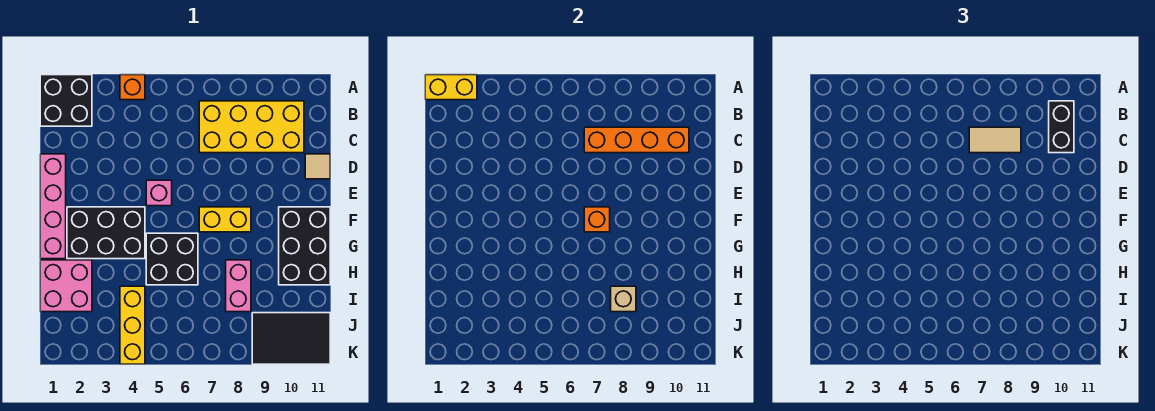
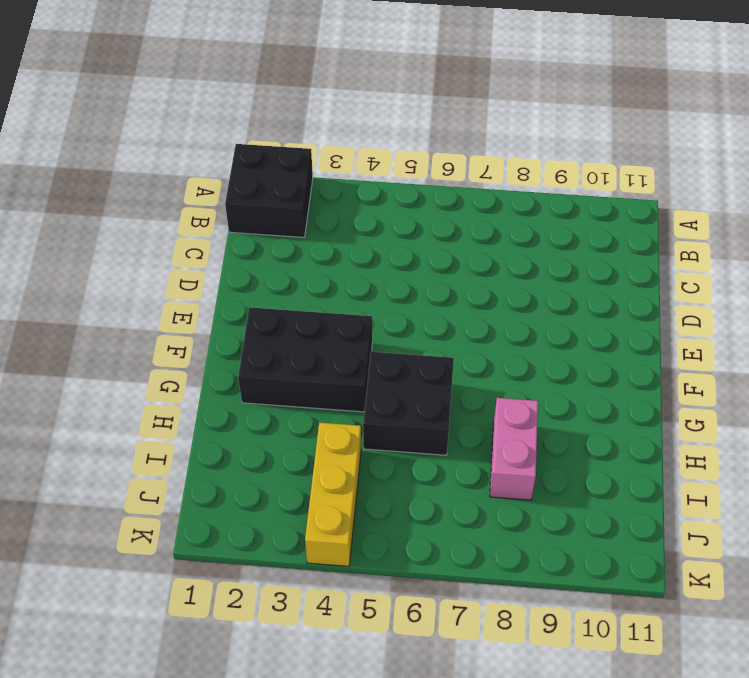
none -> orange 1x1 brick [120,75,145,100]
none -> yellow 2x4 brick [199,101,304,153]
none -> pink 1x4 brick [40,154,66,259]

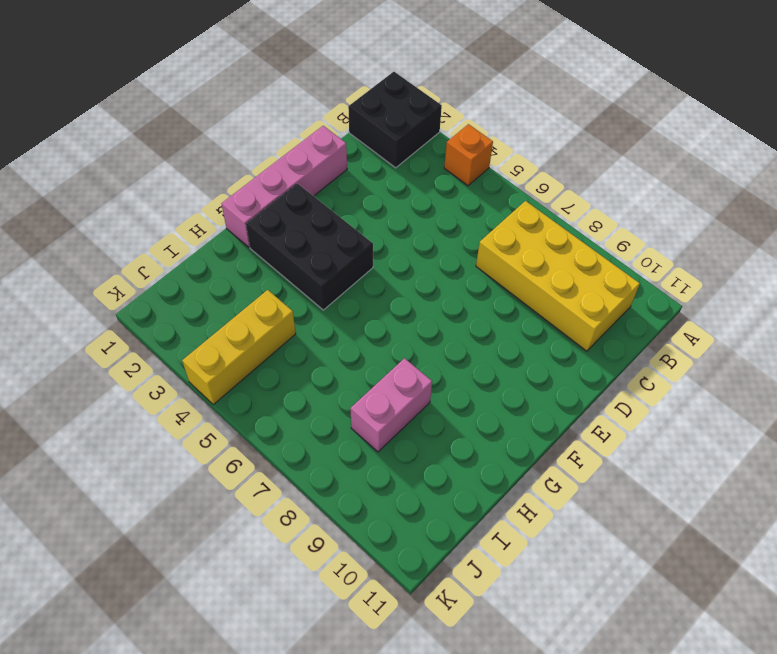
none -> tan 1x1 tile [305,154,330,179]
none -> pink 1x1 brick [146,180,172,206]
none -> yellow 1x2 brick [199,207,251,232]

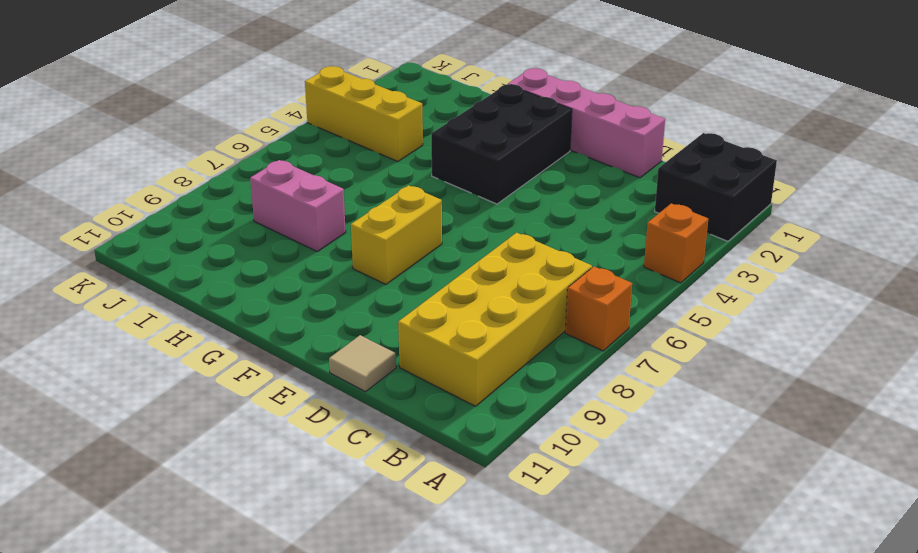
orange 1x1 brick [565,267,632,351] -> orange 1x1 brick moved to [584,207,610,232]
none -> pink 1x1 brick [146,180,172,206]
none -> black 2x3 brick [279,207,330,285]
none -> black 2x2 brick [146,233,198,285]

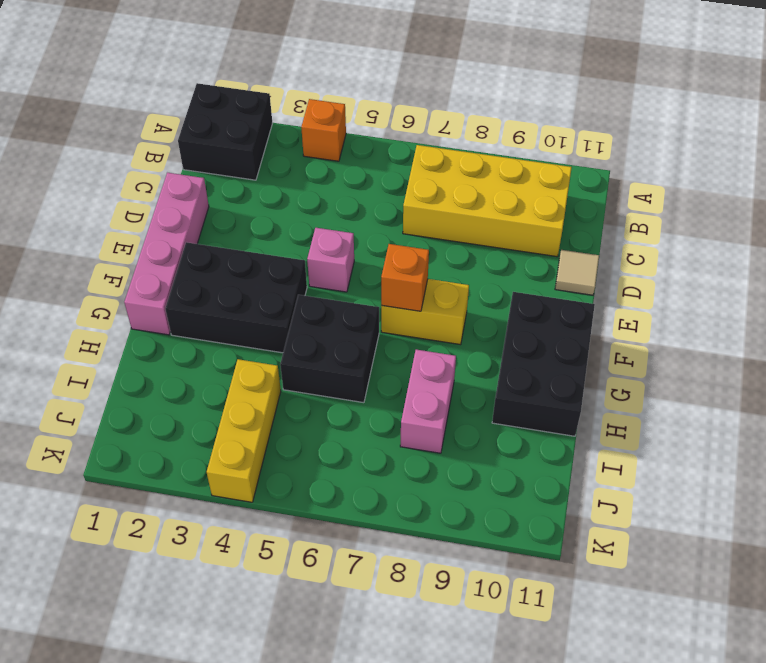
none -> pink 2x2 brick [40,260,92,312]
none -> black 2x3 tile [252,313,330,364]
none -> yellow 1x2 brick [425,75,477,100]

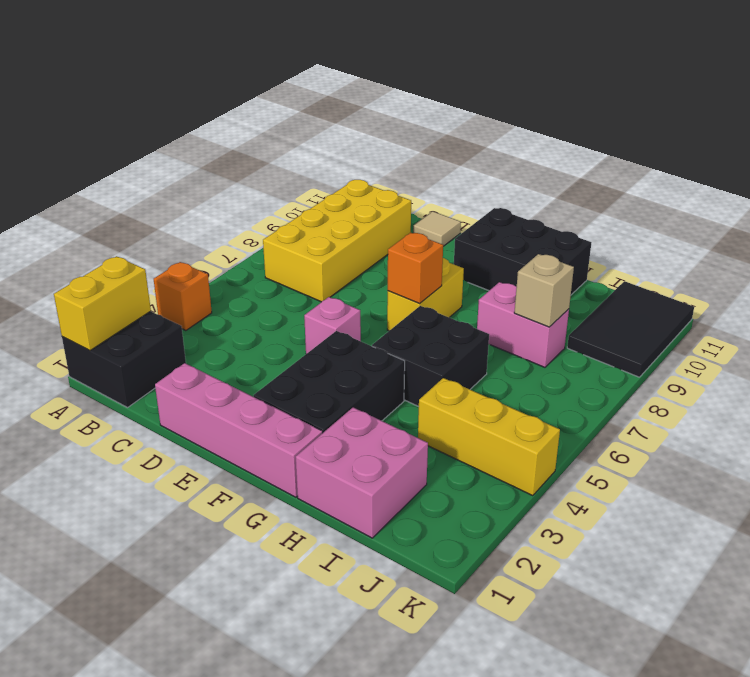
none -> orange 1x4 brick [584,127,689,153]
none -> black 1x2 brick [1049,101,1074,153]
none -> tan 1x2 tile [969,127,1021,153]

